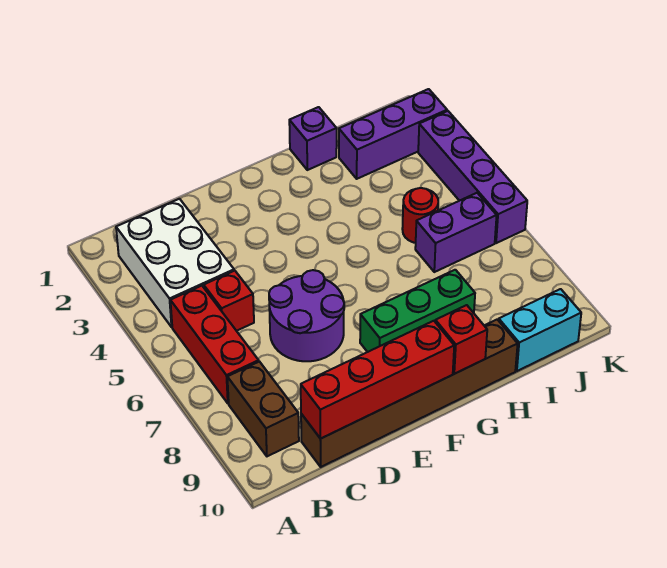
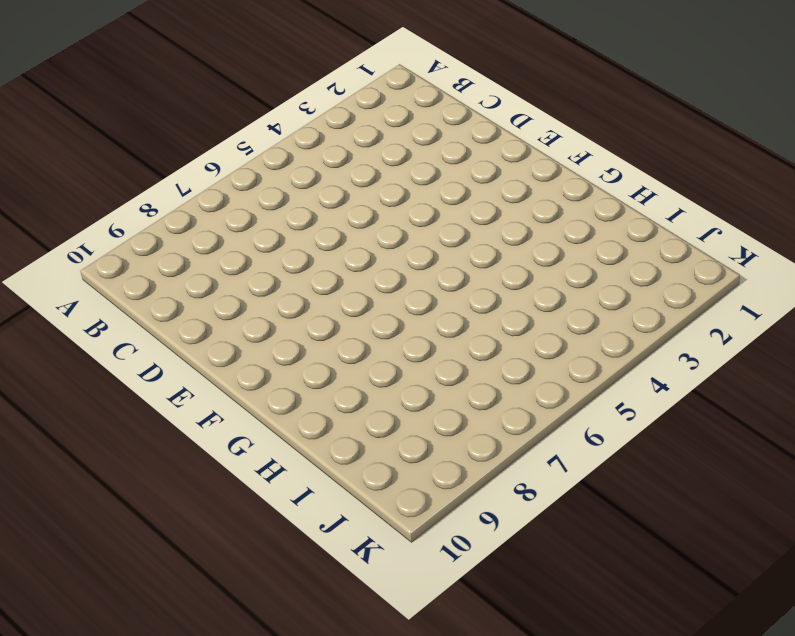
none -> white 2x3 brick [116,199,234,327]
none -> red 1x3 brick [170,286,259,403]
none -> brown 1x2 brick [227,362,299,456]

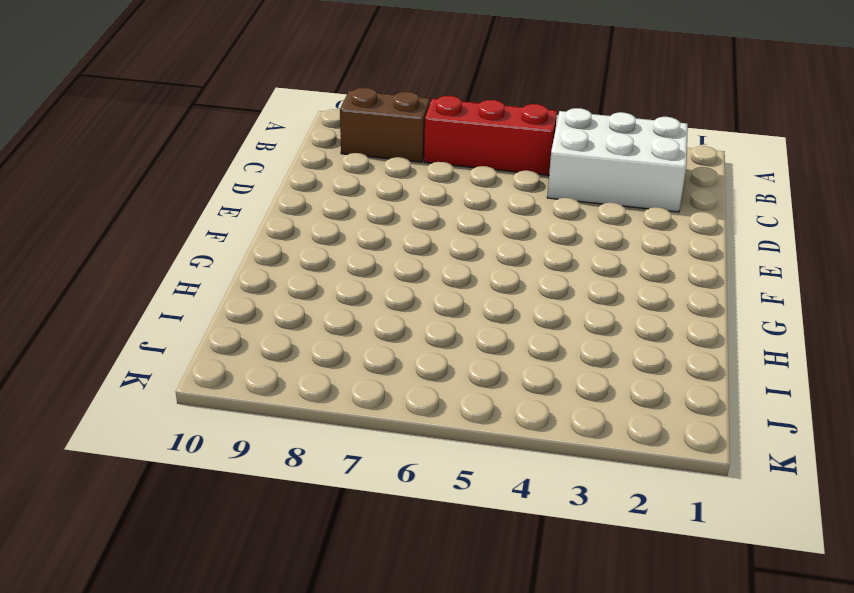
none -> red 1x1 brick [204,271,254,331]
none -> brown 1x6 brick [301,320,518,467]
none -> purple 2x2 round brick [269,270,344,361]

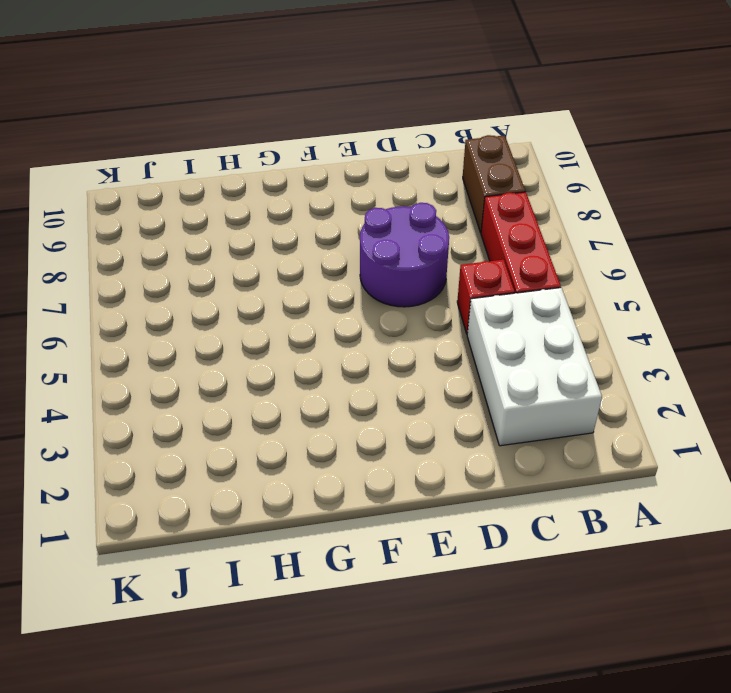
none -> brown 1x6 brick [301,320,518,467]
none -> green 1x3 brick [360,270,475,352]
none -> purple 1x1 brick [289,107,337,170]

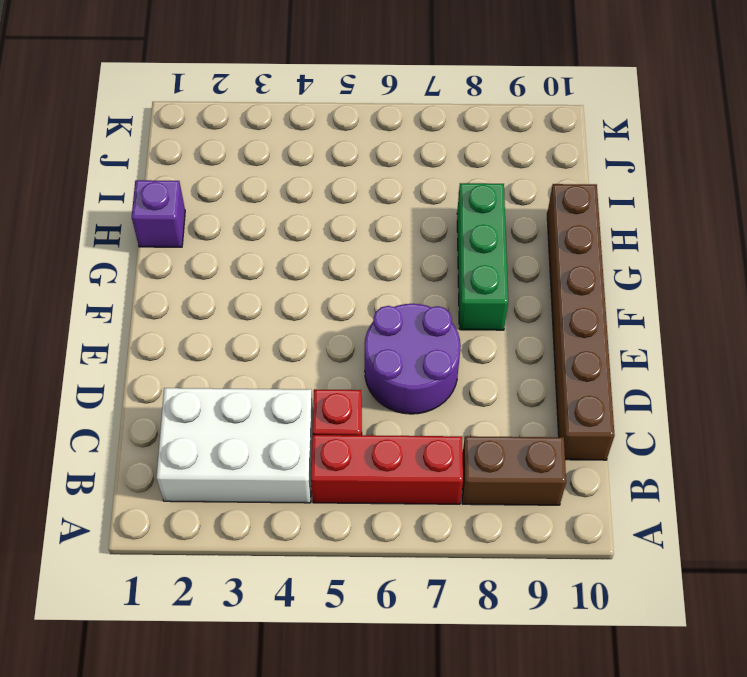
none -> purple 1x3 brick [339,89,447,179]
none -> red 1x1 round brick [402,188,438,243]
none -> purple 1x2 brick [415,193,497,272]

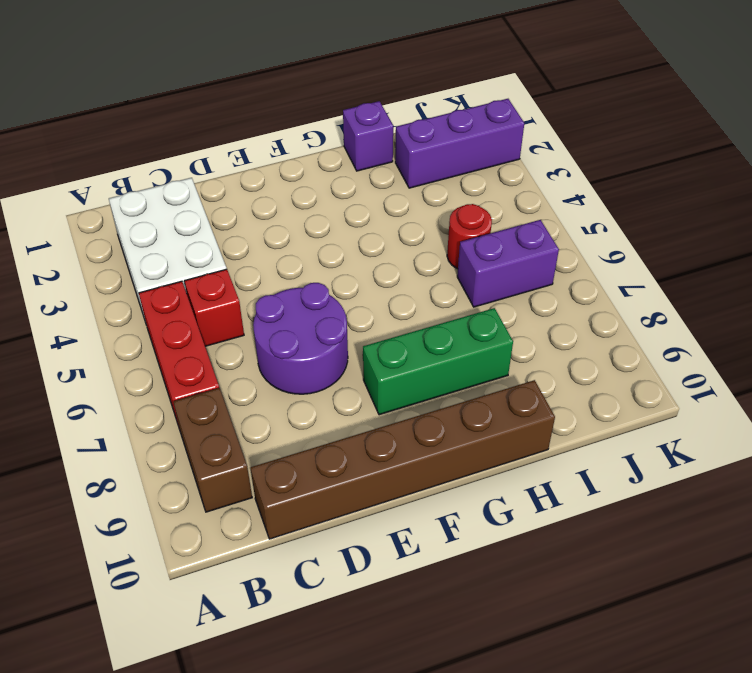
none -> cyan 1x2 brick [499,289,581,371]
none -> purple 1x4 brick [418,111,527,243]
none -> red 1x4 brick [301,321,454,439]

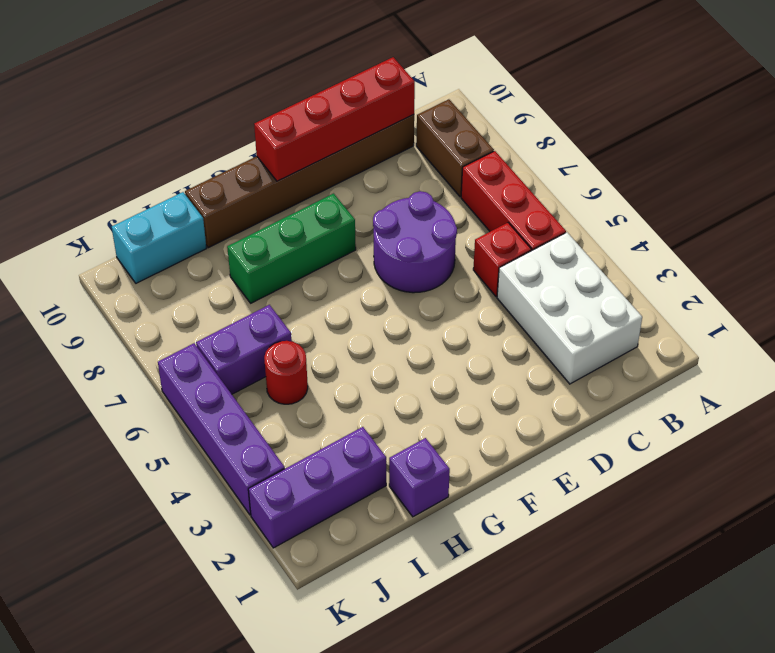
none -> red 1x1 brick [435,305,487,374]

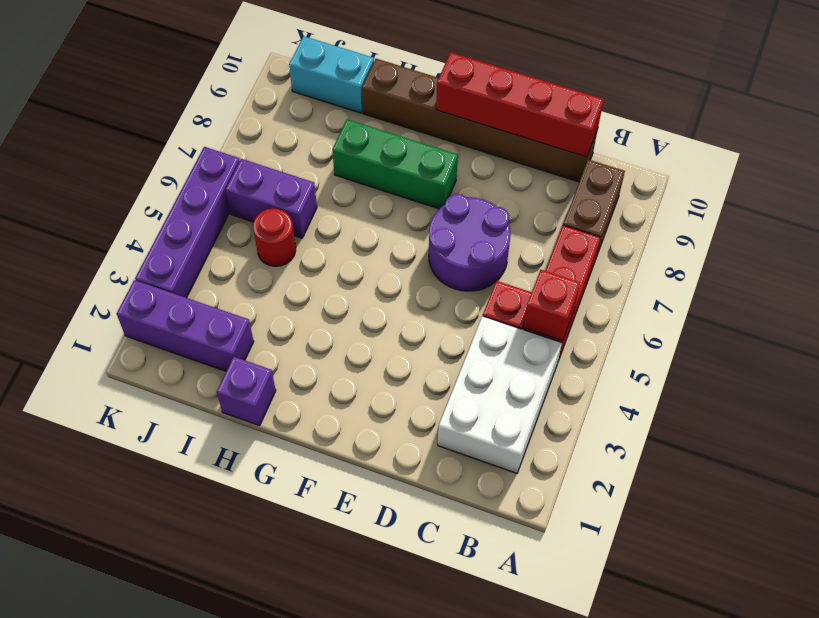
red 1x1 brick [524,270,580,341] -> red 1x1 brick moved to [435,305,487,374]

